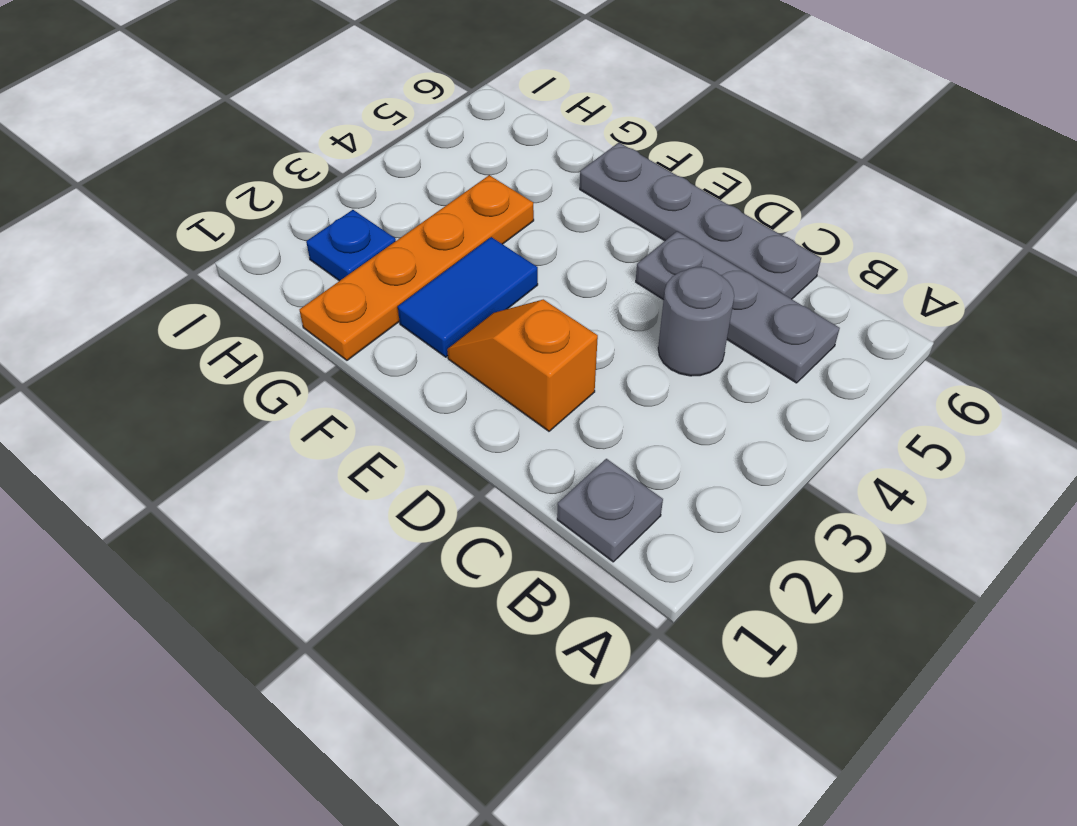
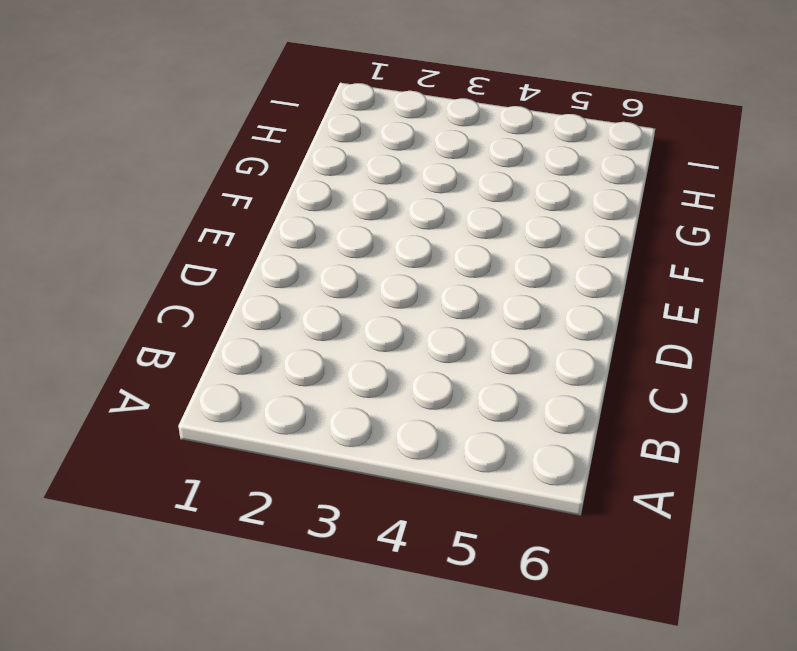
none -> grey 1x1 plate [557,459,663,562]
none -> grey 1x3 plate [636,231,840,383]

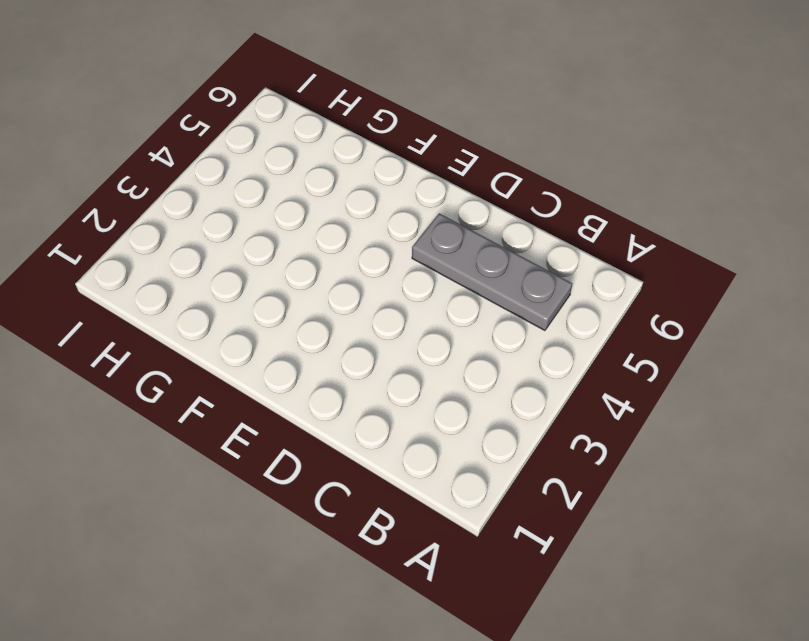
none -> grey 1x1 plate [557,459,663,562]
none -> grey 1x1 round brick [658,267,734,376]

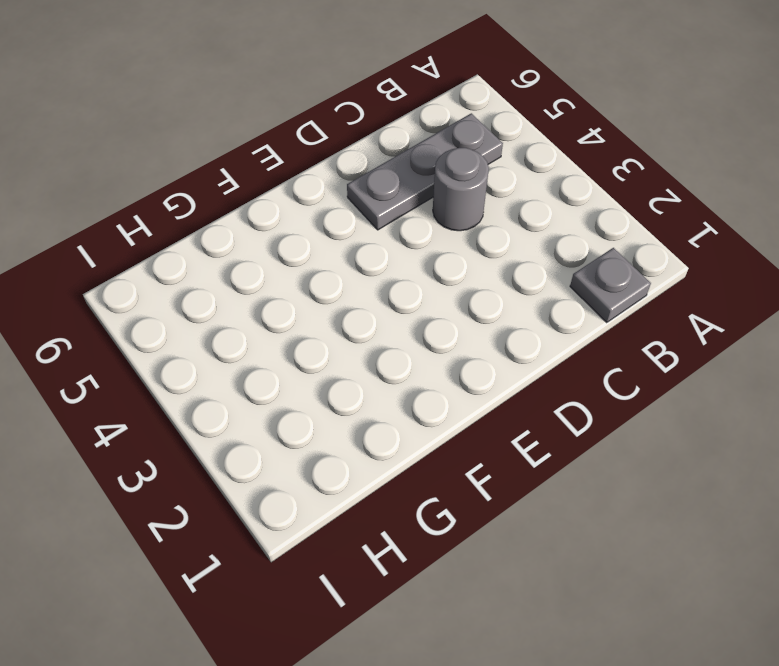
none -> grey 1x4 plate [580,143,821,299]
none -> orange 1x2 slope [447,299,598,431]

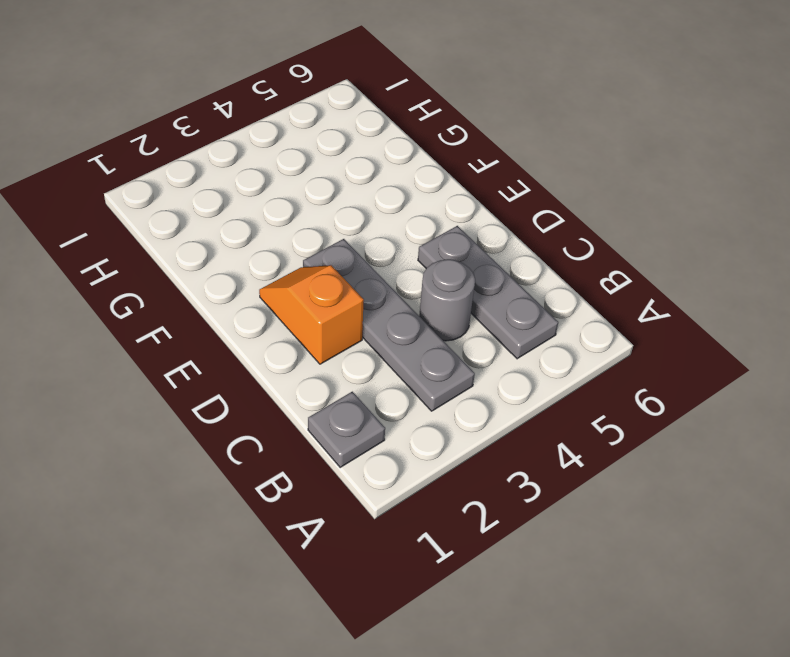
grey 1x4 plate [303,239,475,411] -> grey 1x4 plate moved to [580,143,821,299]
none -> blue 1x2 tile [398,237,538,357]
none -> orange 1x4 plate [299,175,534,360]

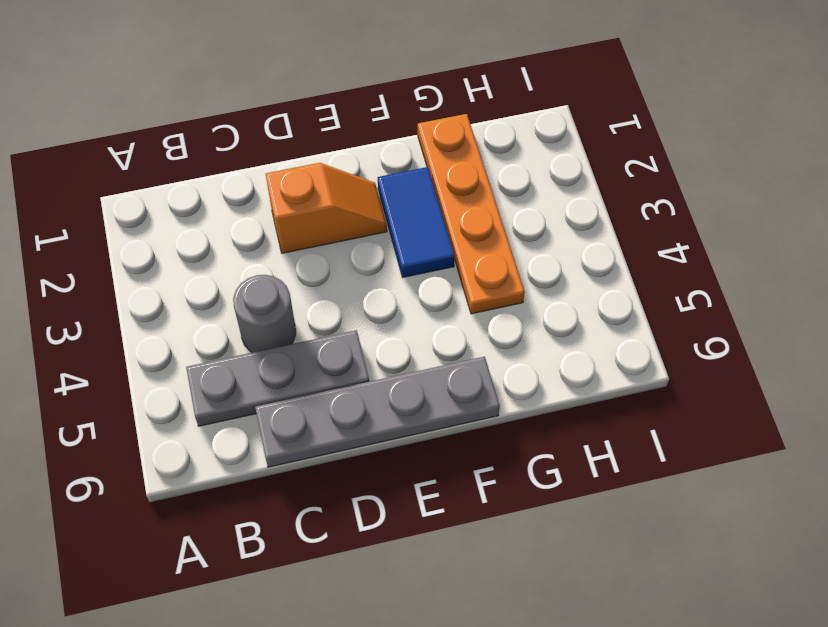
none -> grey 1x1 plate [557,459,663,562]
none -> blue 1x1 plate [306,210,396,281]

